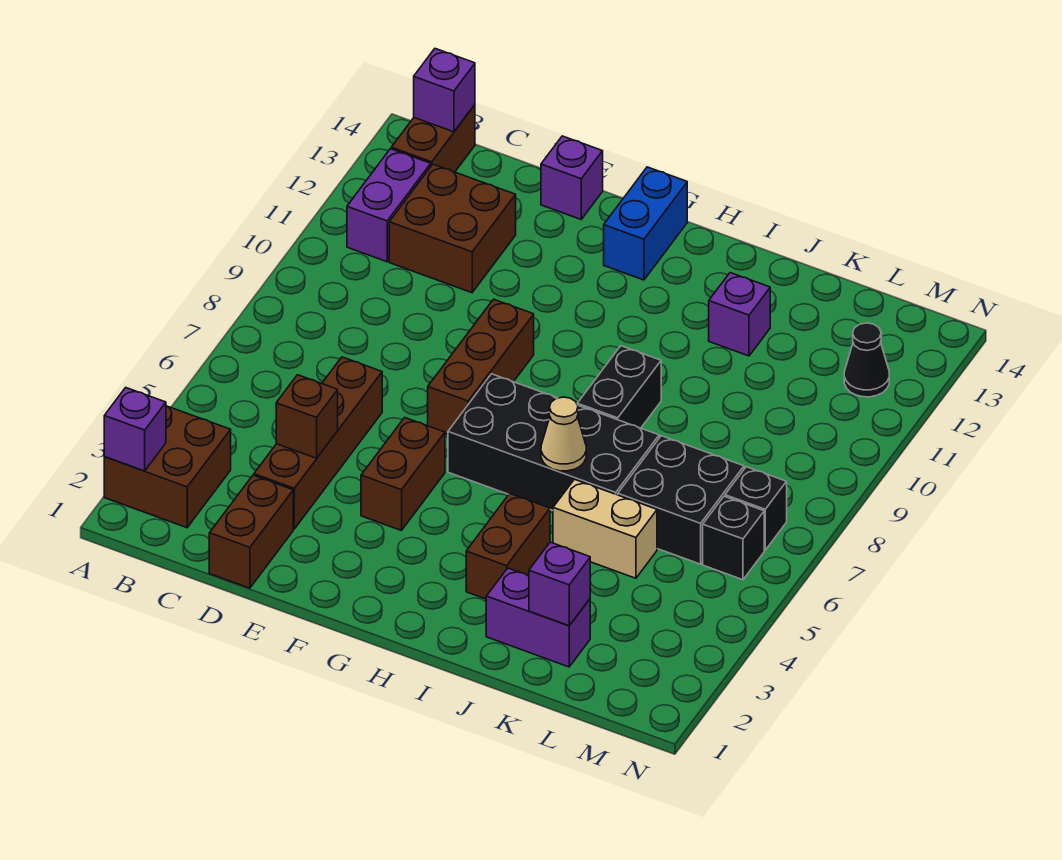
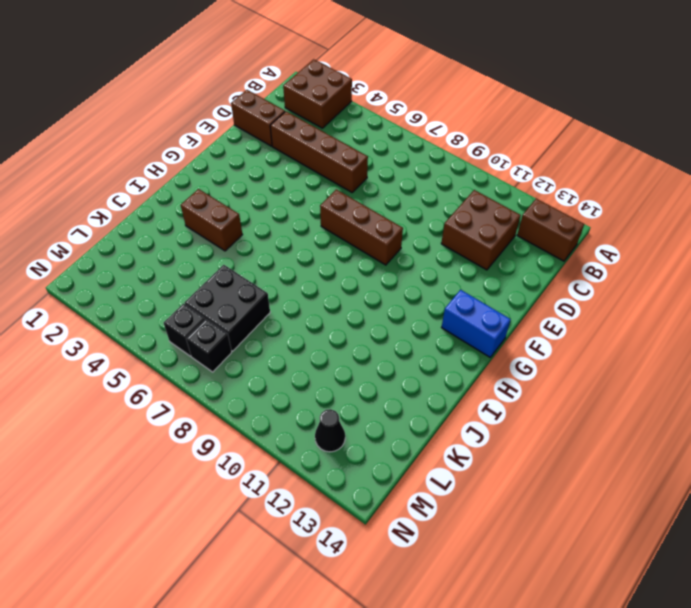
none -> purple 1x2 brick [347,149,431,262]
none -> purple 1x1 brick [541,136,603,219]
none -> brown 1x2 brick [361,418,445,531]

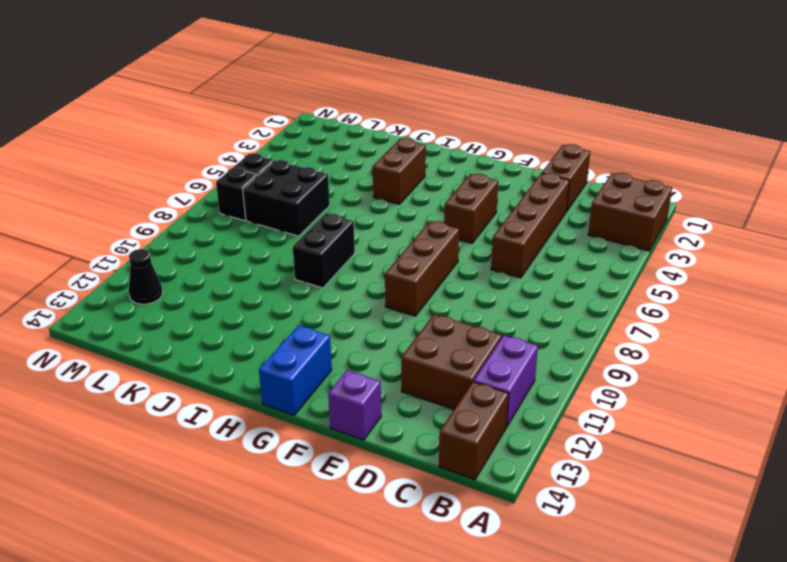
none -> black 2x4 brick [448,374,659,510]
none -> purple 1x2 brick [486,568,590,667]
none -> tan 1x2 brick [553,479,657,578]

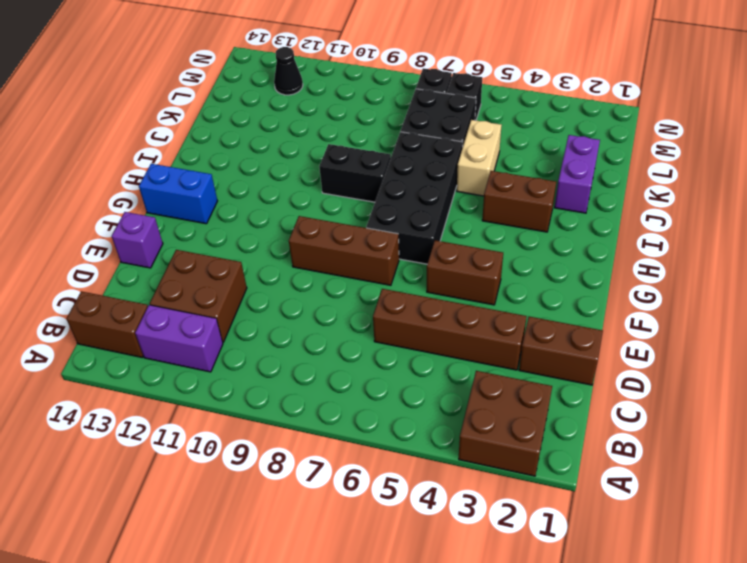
none -> purple 1x1 brick [709,273,770,356]
none -> purple 1x1 brick [104,388,166,471]
none -> purple 1x1 brick [414,49,475,132]

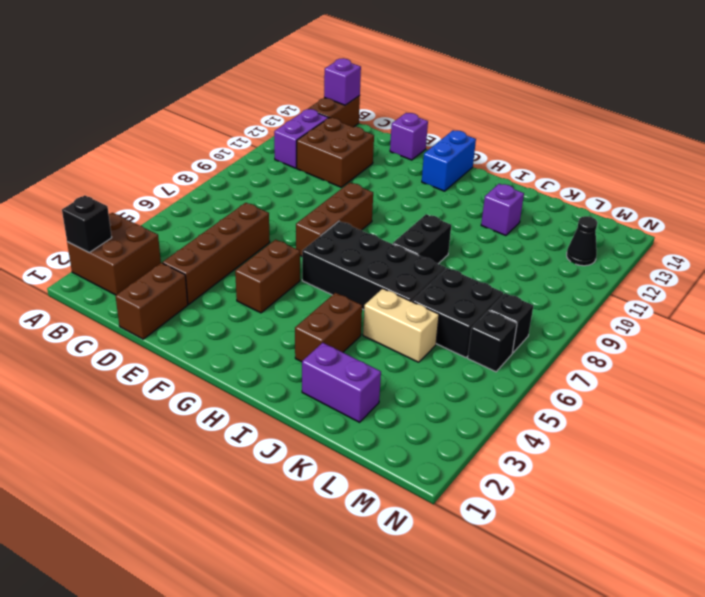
black 1x1 brick [62,195,112,252] -> purple 1x1 brick [104,388,166,471]
none -> brown 1x1 brick [276,375,338,458]
none -> tan 1x1 cone [541,397,586,471]
none -> purple 1x1 brick [529,542,590,626]

